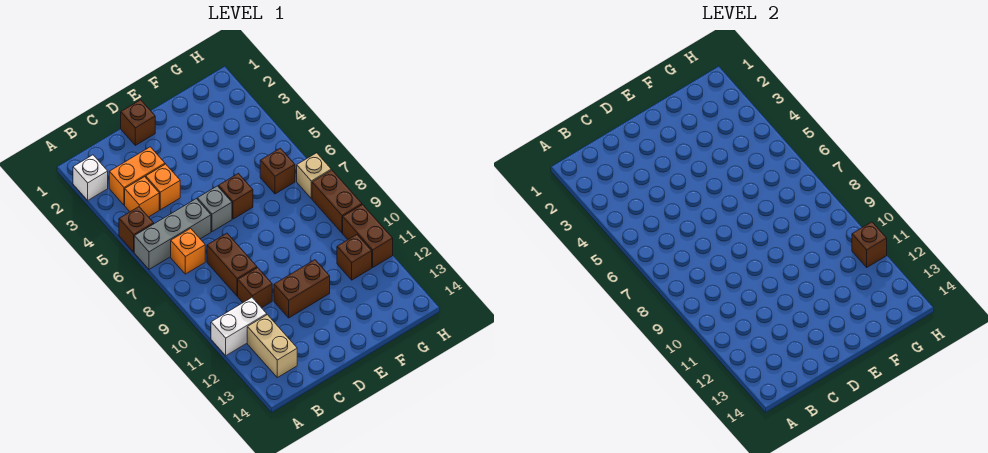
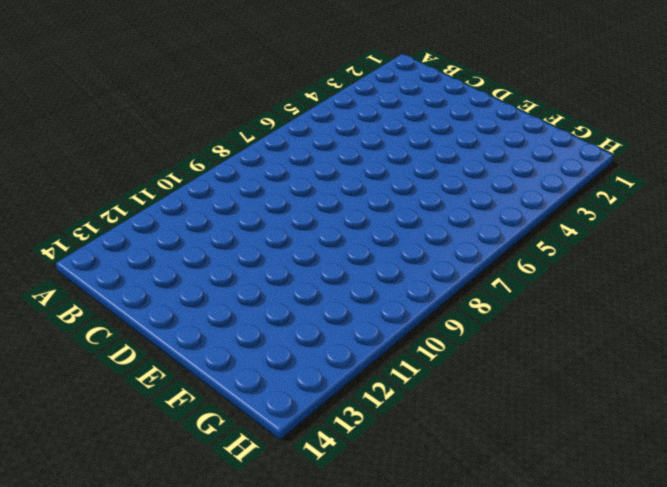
none -> white 1x1 brick [73,155,108,200]
none -> brown 1x1 brick [119,207,154,252]
none -> grey 1x3 brick [134,199,211,269]

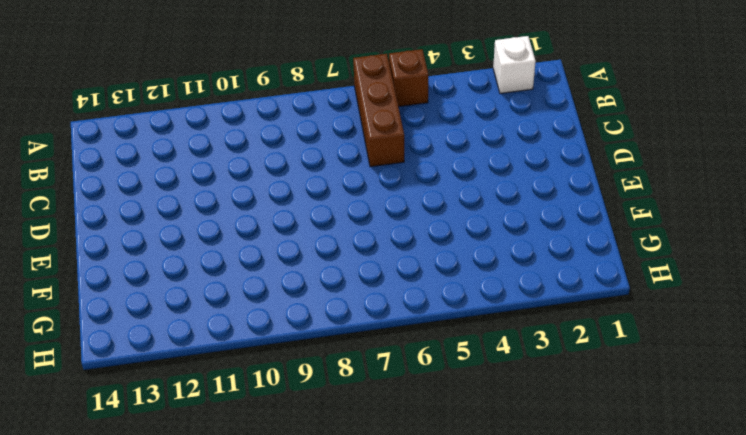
brown 1x3 brick [353,54,404,167] -> grey 1x3 brick [134,199,211,269]
none -> white 1x2 brick [211,298,267,356]
none -> orange 1x2 brick [109,147,165,205]
none -> orange 1x1 brick [125,177,159,217]

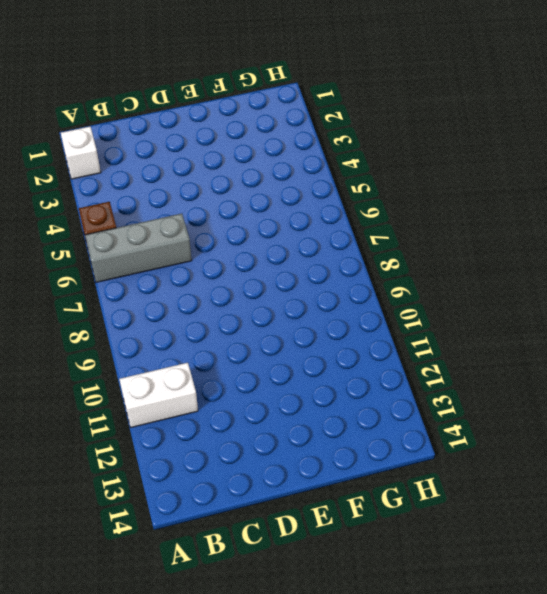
none -> orange 1x2 brick [109,147,165,205]
none -> orange 1x1 brick [125,177,159,217]
none -> orange 1x1 brick [171,228,205,274]

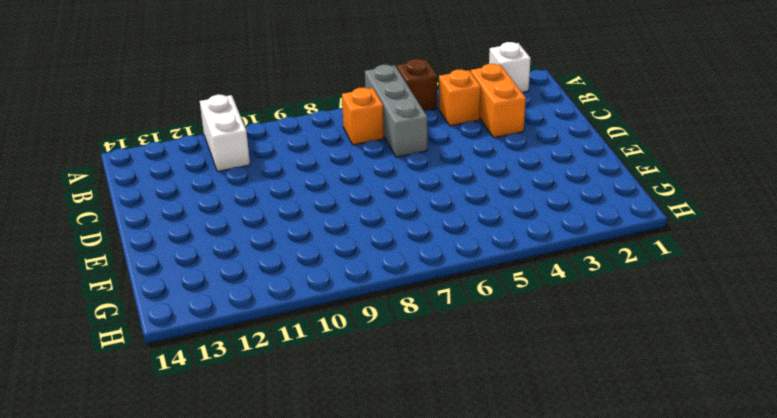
none -> tan 1x2 brick [247,315,297,378]
none -> orange 1x1 brick [146,164,180,210]
none -> brown 1x2 brick [207,233,257,296]

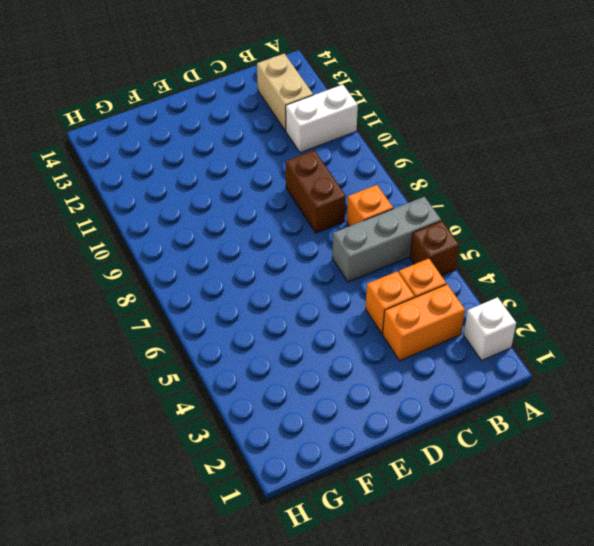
none -> brown 1x1 brick [238,268,272,308]
none -> brown 1x1 brick [121,100,155,145]
none -> grey 1x1 brick [197,186,232,232]

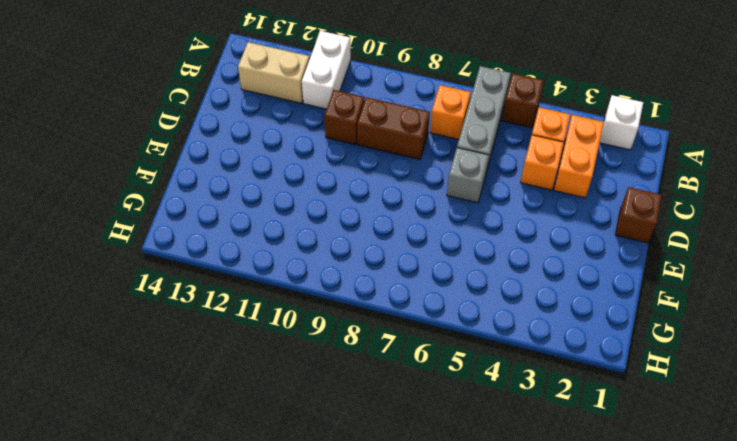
none -> brown 1x2 brick [274,260,330,318]
none -> brown 1x1 brick [218,173,253,219]
none -> brown 1x1 brick [260,148,295,194]

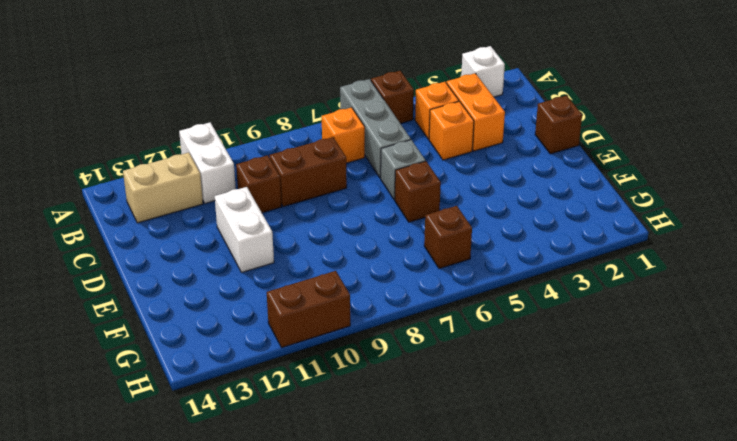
white 1x2 brick [215,187,274,273] -> brown 1x2 brick [274,260,330,318]
none -> brown 1x1 brick [337,235,372,280]
none -> tan 1x1 brick [297,153,331,198]
none -> brown 1x2 brick [312,170,362,233]

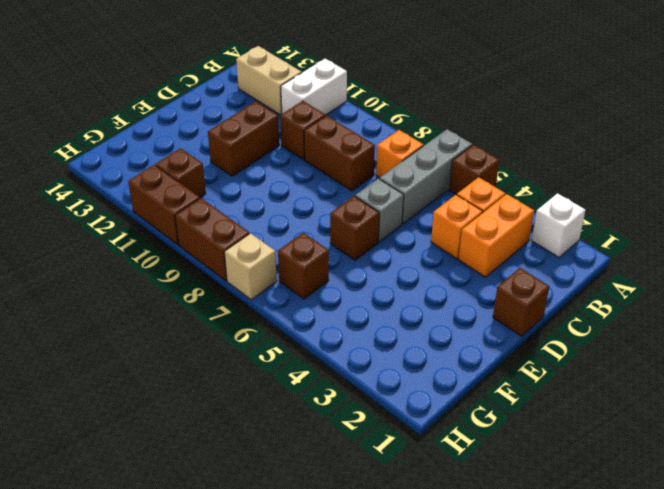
none -> brown 1x1 brick [852,222,887,267]

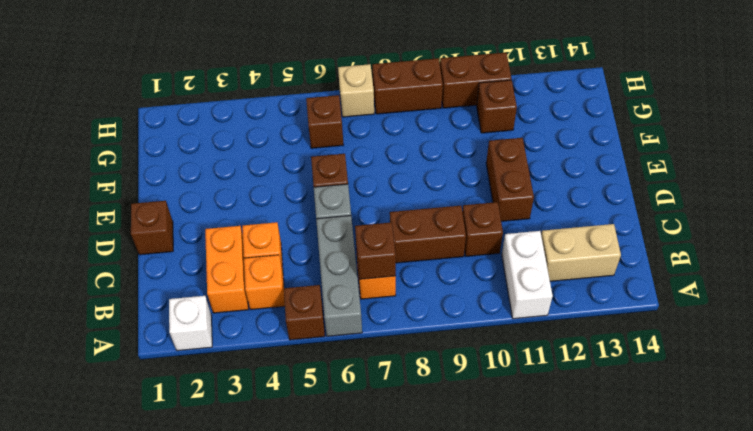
brown 1x1 brick [355,223,396,279] -> brown 1x1 brick moved to [852,222,887,267]

